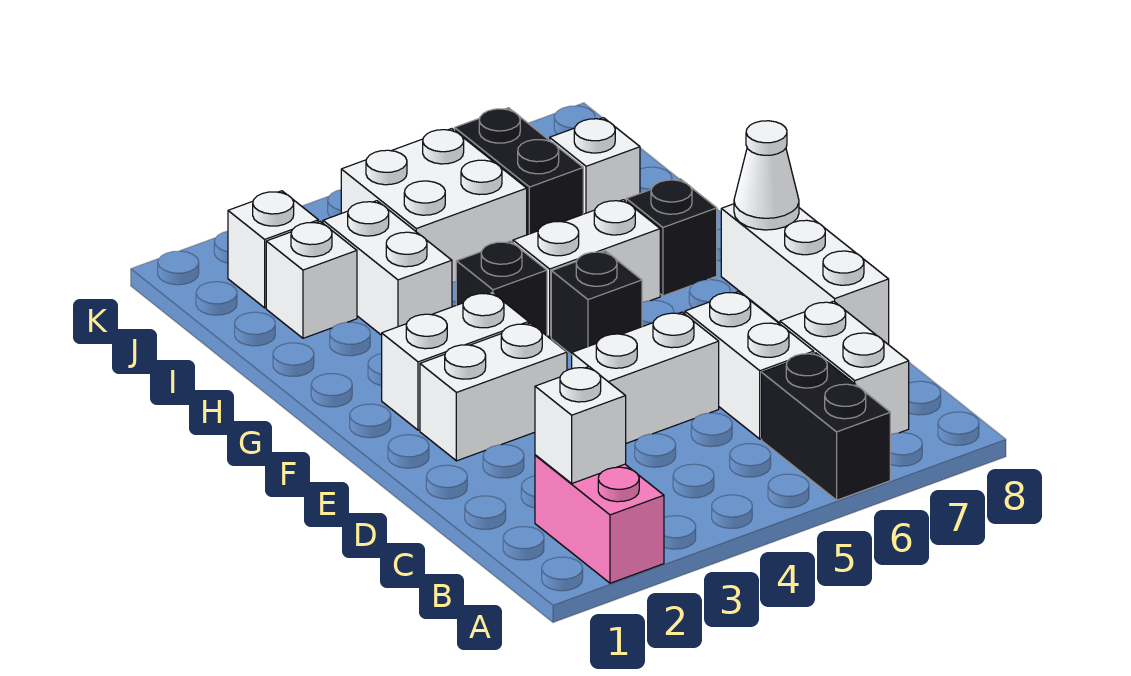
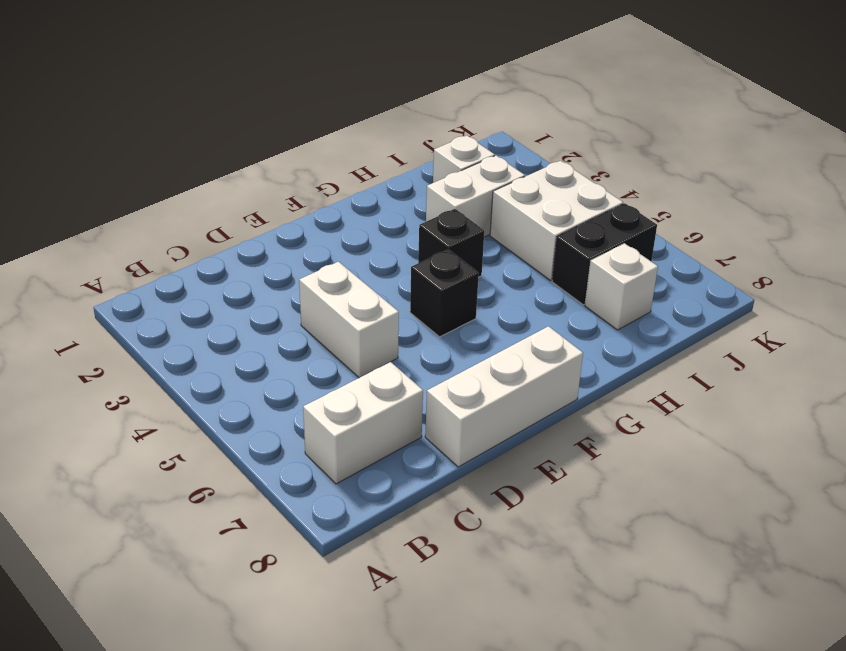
none -> pink 1x2 brick [535,455,664,583]
none -> black 1x2 brick [762,353,890,500]
none -> white 1x2 brick [685,291,814,439]

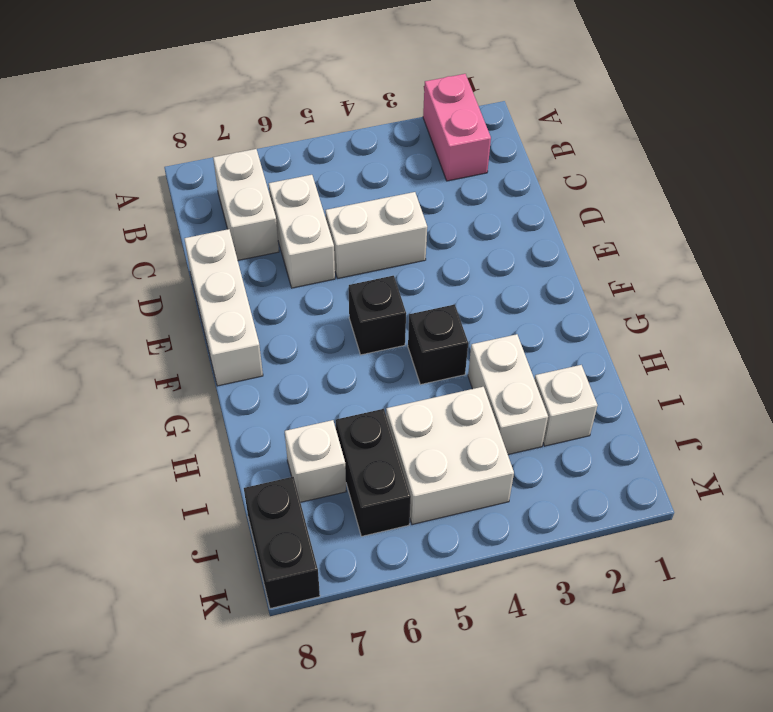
black 1x2 brick [244,477,320,608] -> black 1x2 brick moved to [762,353,890,500]
none -> white 1x2 brick [420,323,567,461]
none -> white 1x2 brick [382,293,529,430]
none -> white 1x2 brick [513,200,660,337]

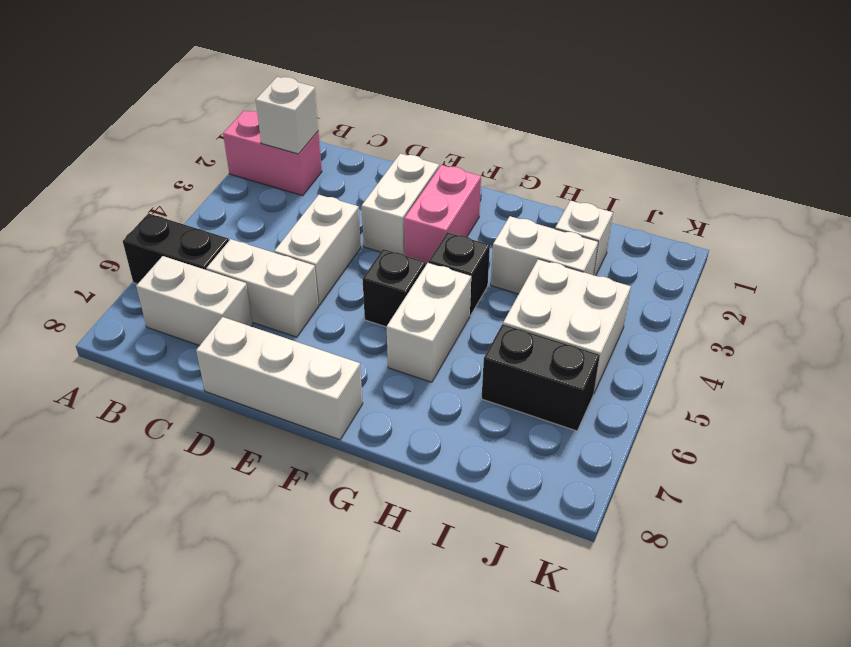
pink 1x2 brick [404,165,481,264] -> white 1x2 brick [382,293,529,430]
none -> black 1x1 brick [626,179,717,296]
none -> white 1x1 brick [550,118,640,214]
none -> white 1x1 brick [228,191,318,308]

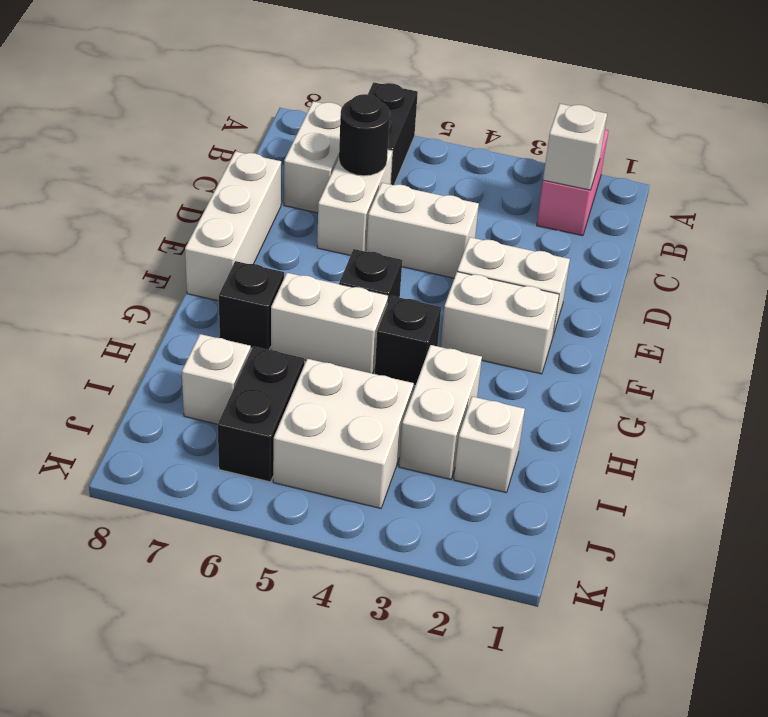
black 1x1 round brick [339,94,390,176] -> none
none -> white 1x1 brick [228,191,318,308]
none -> white 1x1 cone [734,121,799,230]

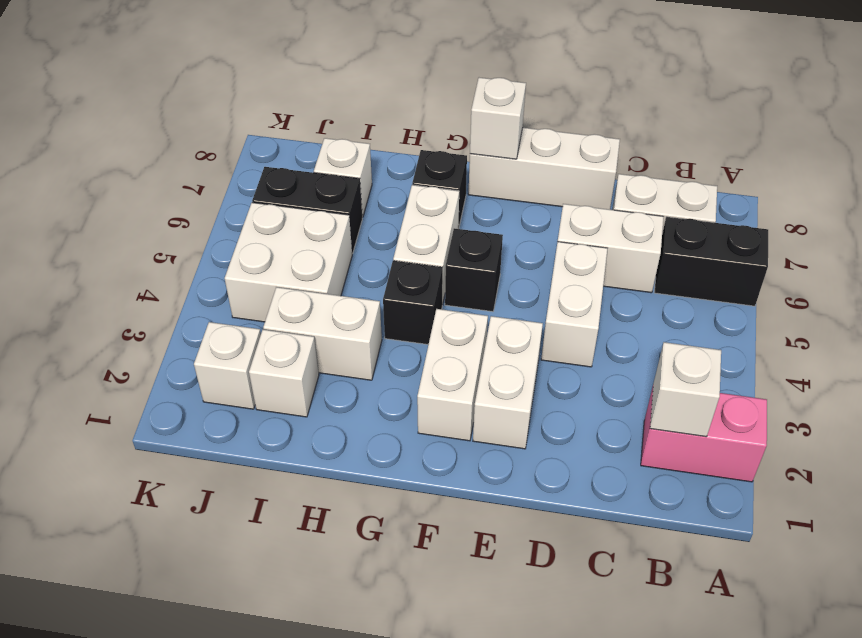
white 1x1 brick [470,78,526,159] -> white 1x1 cone [734,121,799,230]

